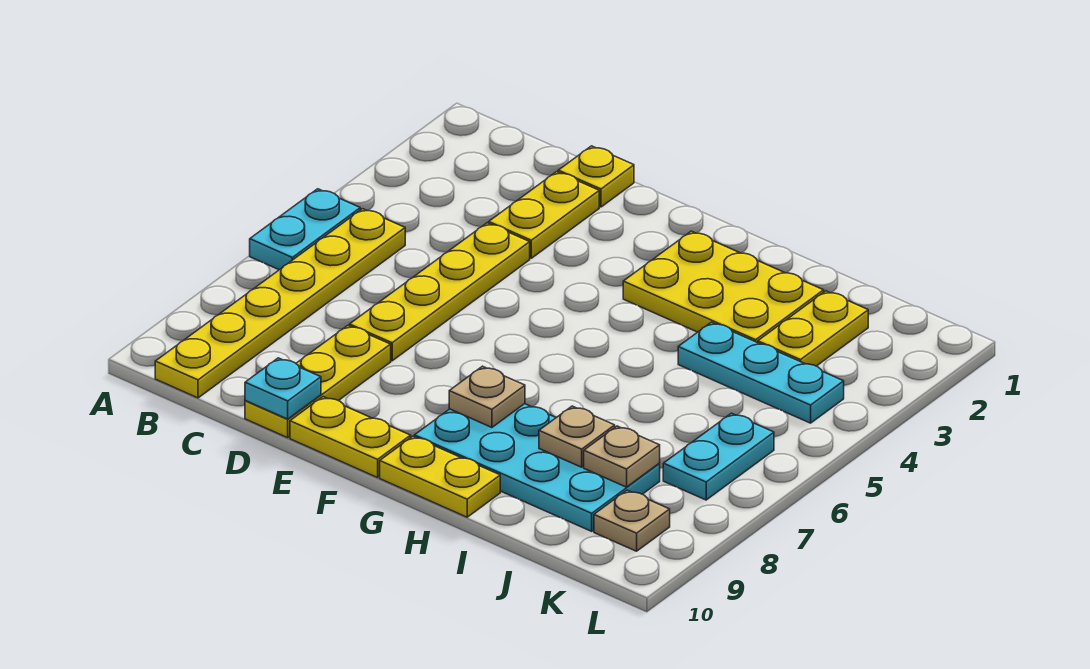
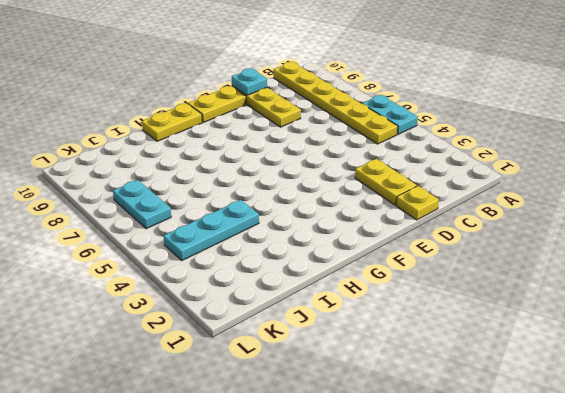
none -> yellow 1x4 plate [350,223,530,361]
none -> yellow 2x3 plate [623,231,824,343]
none -> cyan 2x4 plate [414,404,660,531]

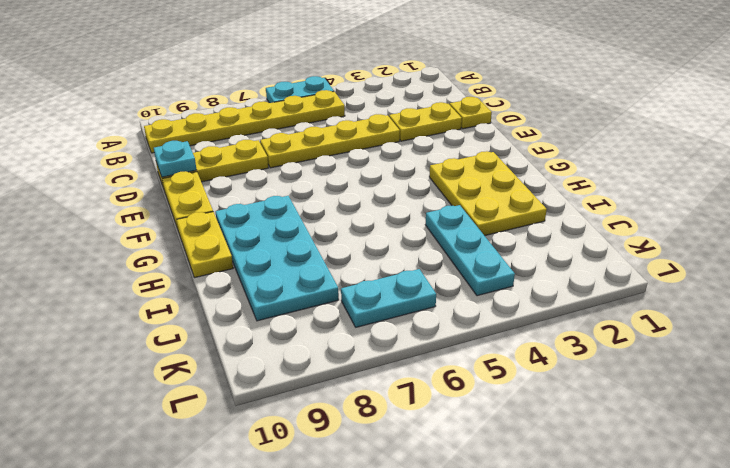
none -> yellow 1x2 plate [758,291,868,366]
none -> tan 1x1 plate [594,490,670,551]
none -> tan 1x1 plate [449,366,525,427]

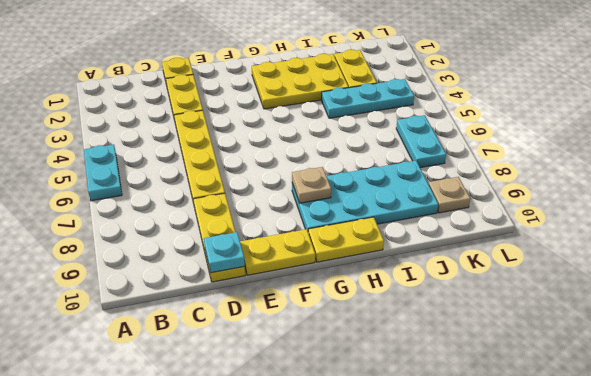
none -> yellow 1x6 plate [155,209,405,398]
none -> tan 1x1 plate [539,406,615,467]
none -> tan 1x1 plate [584,426,660,487]

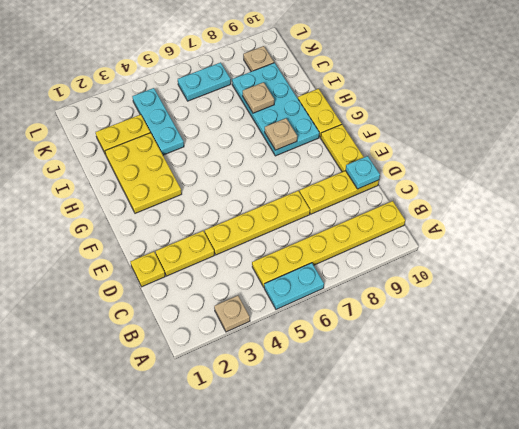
tan 1x1 plate [214,296,250,332] -> tan 1x1 plate moved to [584,426,660,487]

